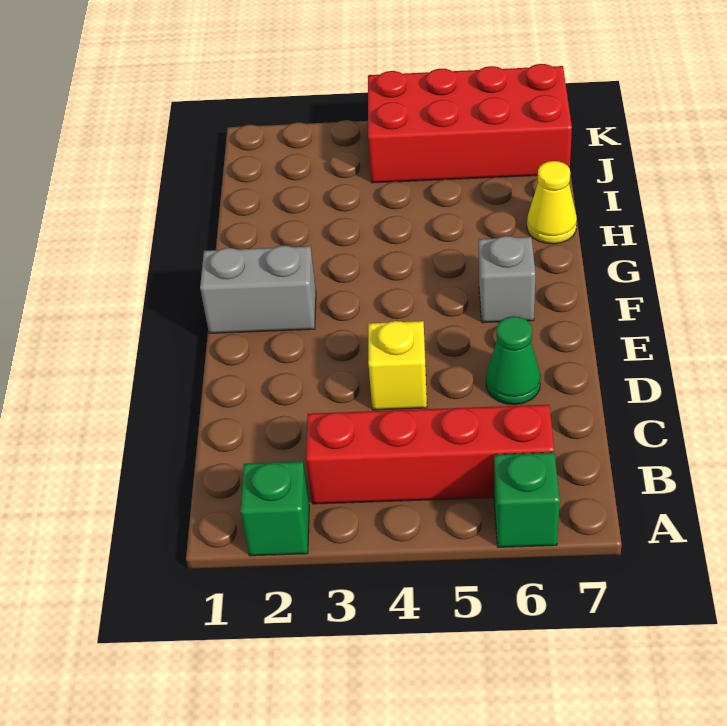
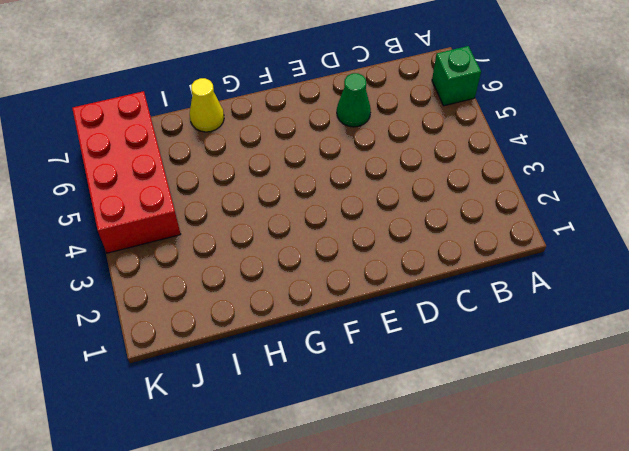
none -> green 1x1 brick [240,461,309,556]
none -> red 1x4 brick [306,405,554,504]

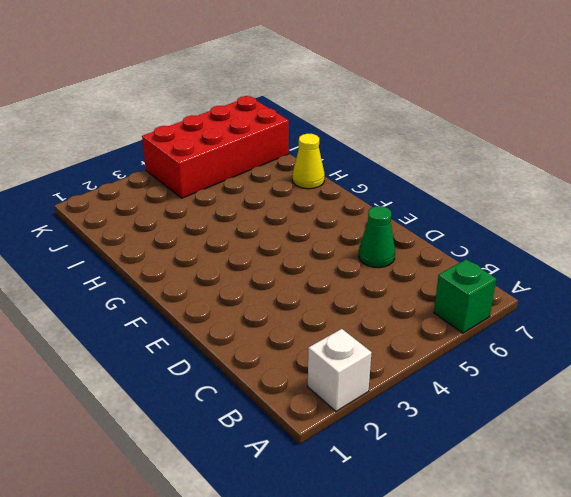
white 1x1 brick [308,329,372,411] -> green 1x1 brick [240,461,309,556]
none -> red 1x4 brick [306,405,554,504]
none -> yellow 1x1 brick [368,321,427,410]

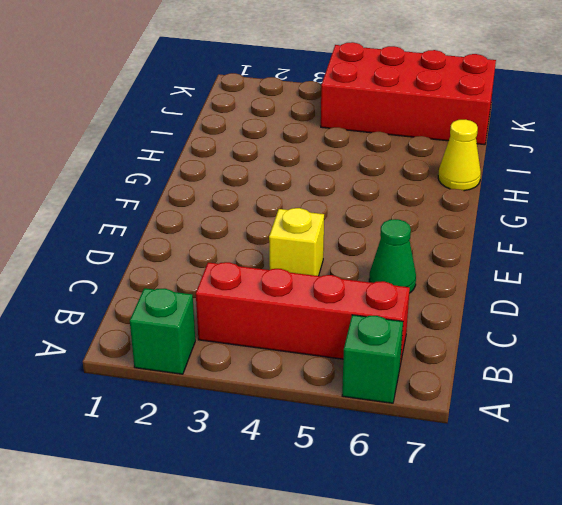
none -> grey 1x2 brick [200,246,316,334]
none -> grey 1x1 brick [479,236,535,323]

